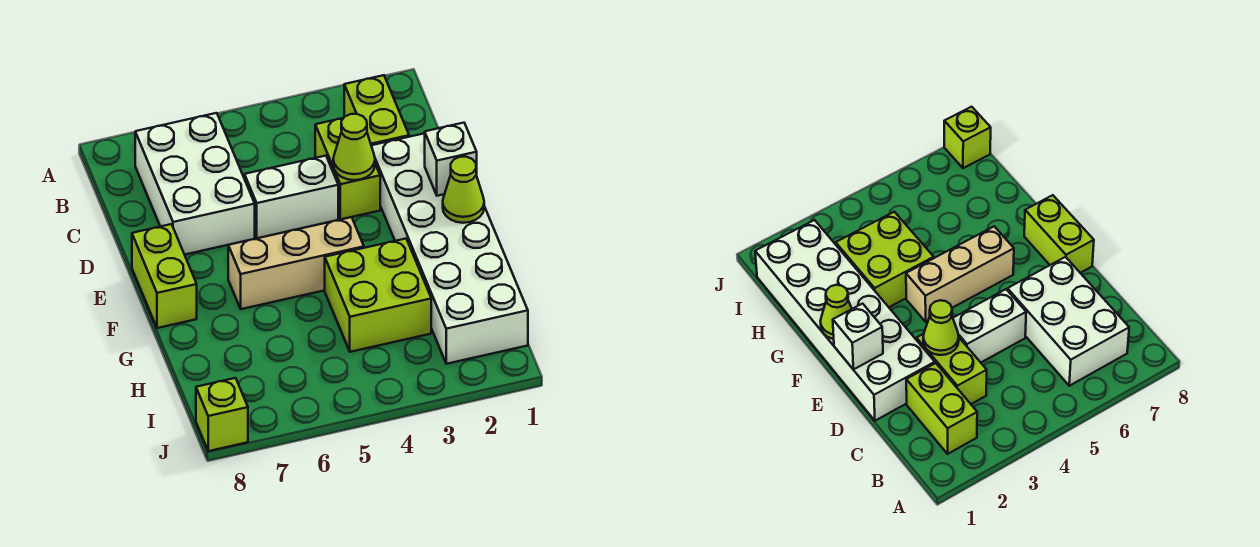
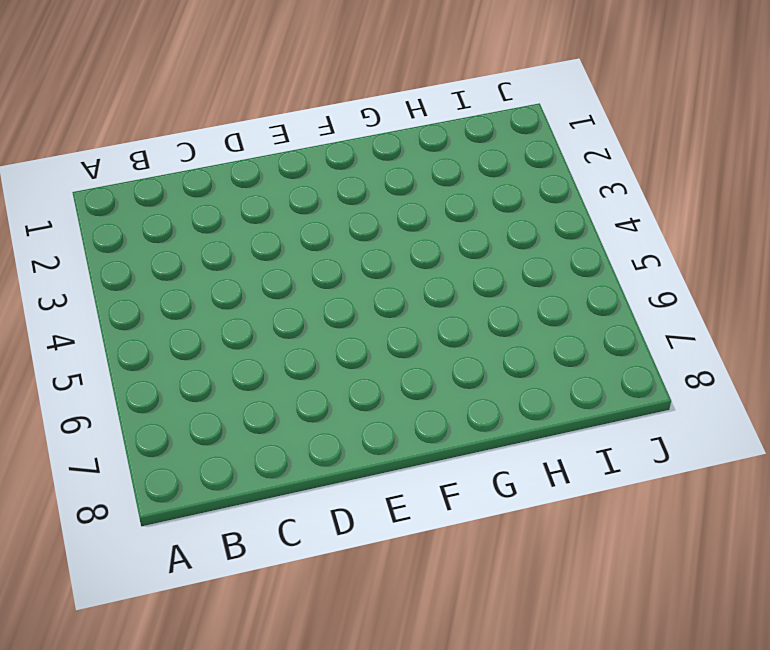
none -> lime 1x2 brick [344,75,409,145]
none -> white 2x3 brick [135,113,255,255]
none -> lime 1x2 brick [315,118,380,220]

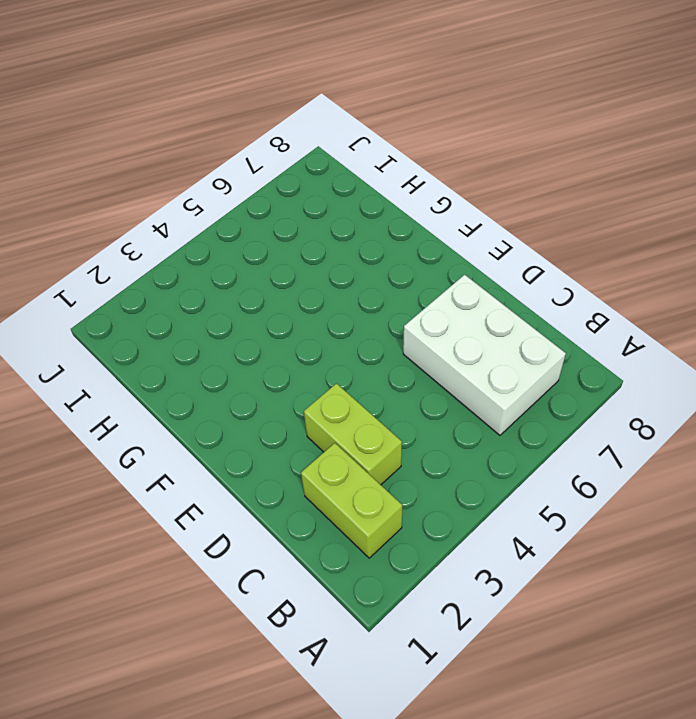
none -> white 2x6 brick [371,133,528,364]
none -> white 1x2 brick [245,156,338,238]
none -> lime 1x2 brick [132,224,197,328]

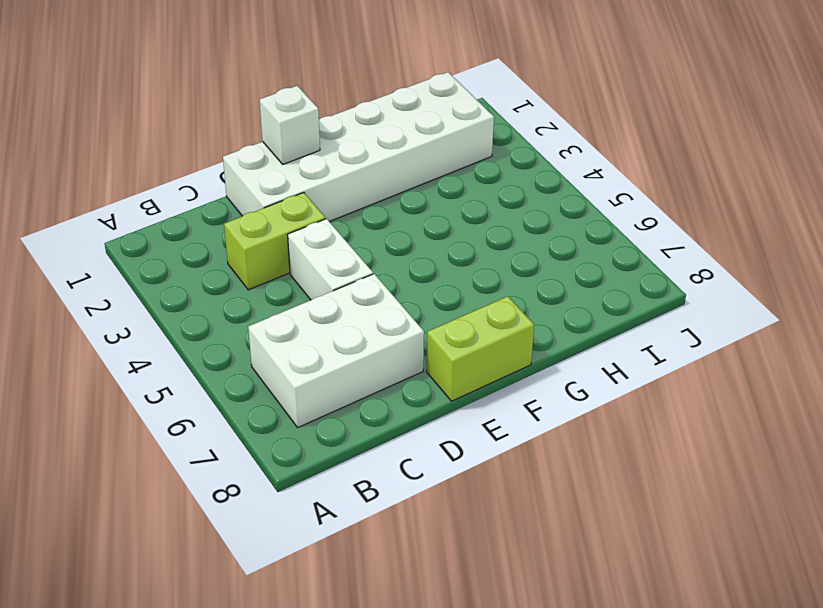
none -> lime 1x2 brick [344,75,409,145]
none -> tan 1x3 brick [228,217,364,309]
none -> lime 2x2 brick [325,239,431,352]

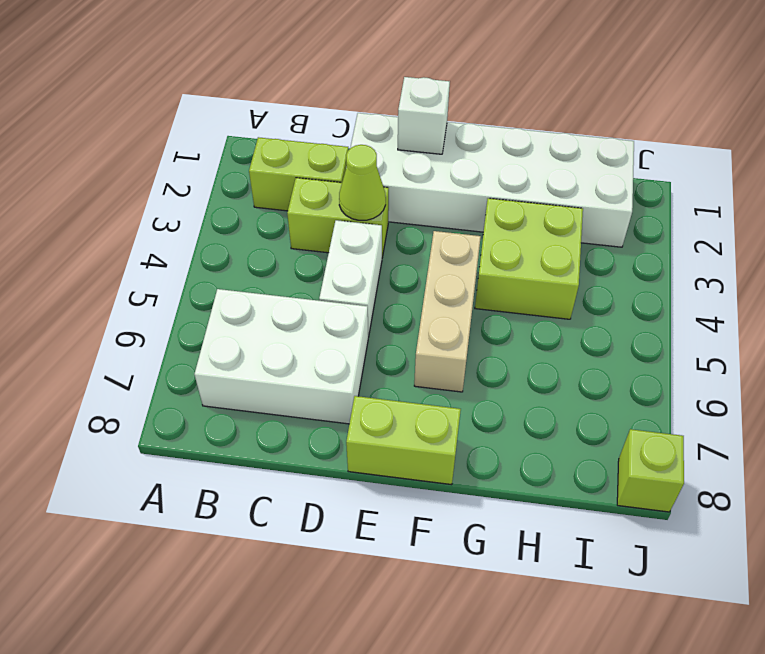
none -> lime 1x1 cone [443,157,484,223]

